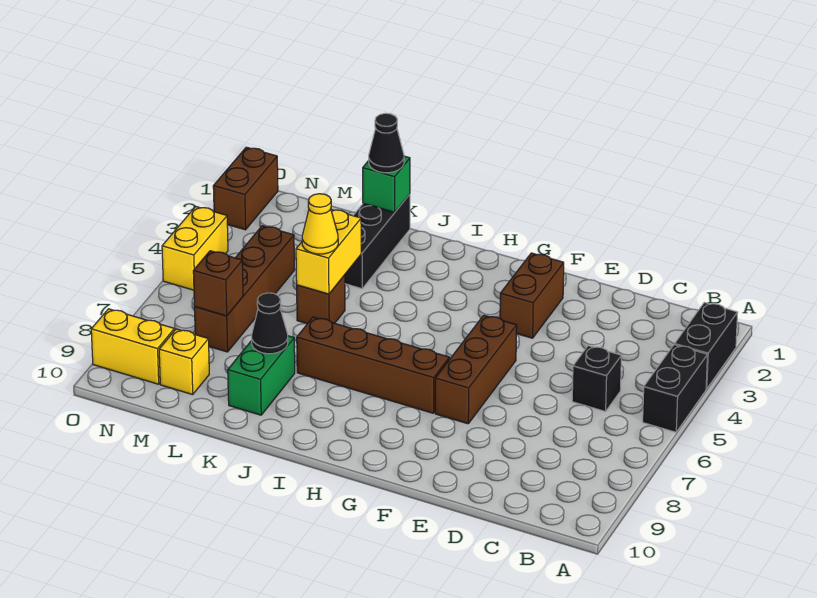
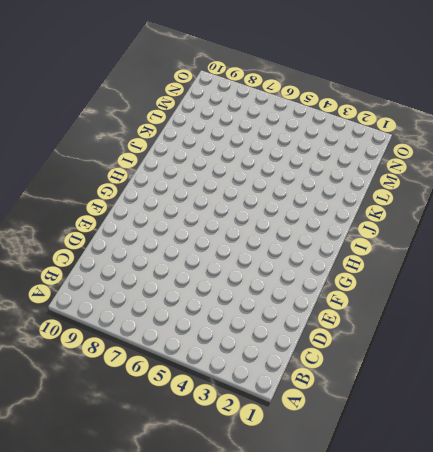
none -> black 1x2 brick [675,302,738,389]
none -> black 1x2 brick [643,345,707,432]
none -> black 1x1 brick [572,346,621,411]

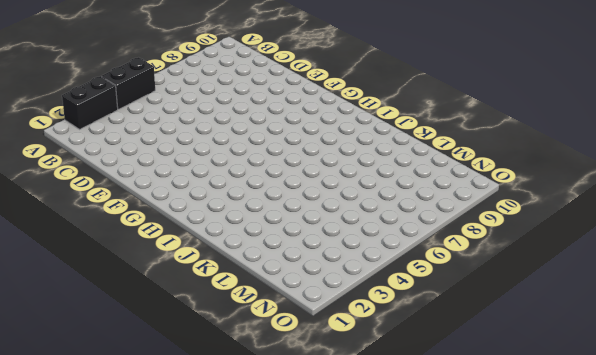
none -> black 1x1 brick [572,346,621,411]
none -> brown 1x2 brick [500,253,564,338]
none -> brown 1x3 brick [435,315,517,424]

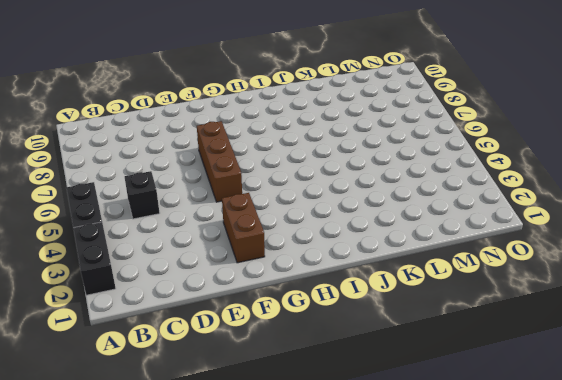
none -> brown 1x4 brick [297,317,449,413]
none -> black 1x3 brick [345,194,410,289]
none -> brown 1x1 brick [297,275,345,324]

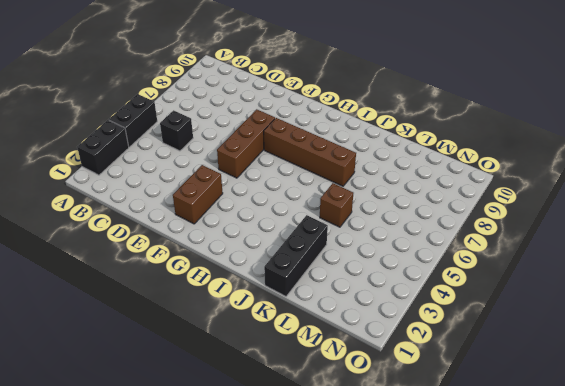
none -> green 1x2 brick [228,336,295,415]
none -> brown 1x4 brick [194,226,295,352]
none -> yellow 1x1 brick [159,329,209,395]

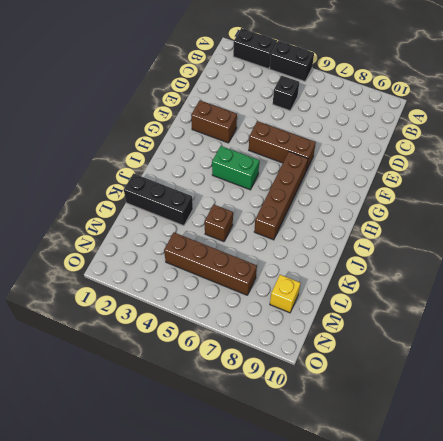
green 1x2 brick [212,146,259,190] -> green 1x2 brick moved to [228,336,295,415]
none -> yellow 1x2 brick [91,309,174,384]
none -> brown 1x2 brick [213,147,278,230]
none -> yellow 1x2 brick [162,207,228,290]

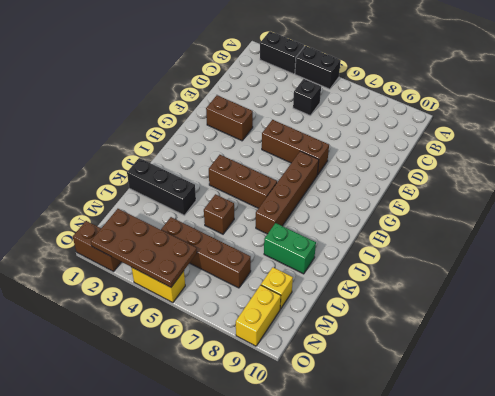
brown 1x3 brick [209,155,277,208] -> none
brown 2x4 plate [91,209,197,287] -> none
none -> green 1x1 brick [363,156,410,212]
none -> yellow 1x2 brick [296,210,361,294]
none -> black 1x1 cone [252,293,288,354]

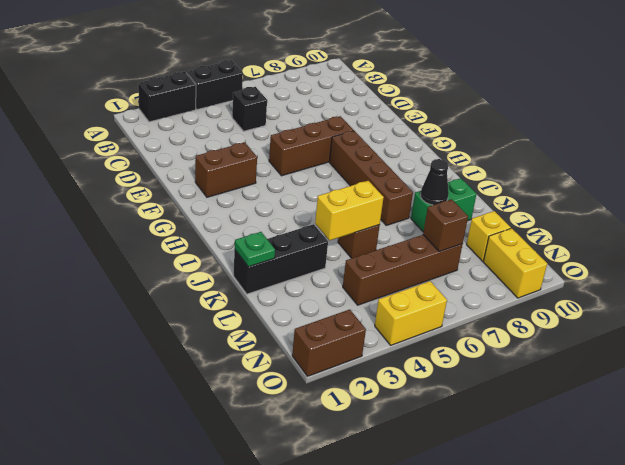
green 1x1 plate [235,232,275,267] -> green 1x1 brick [363,156,410,212]
none -> black 1x1 cone [369,113,404,173]
none -> yellow 1x1 cone [302,194,338,254]

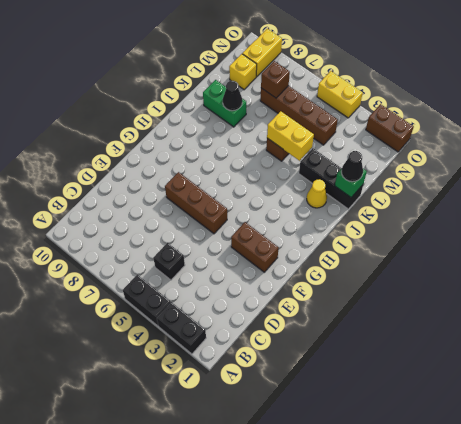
yellow 1x1 cone [307,179,327,208] -> yellow 1x1 cone moved to [302,194,338,254]
none -> brown 1x4 brick [297,317,449,413]

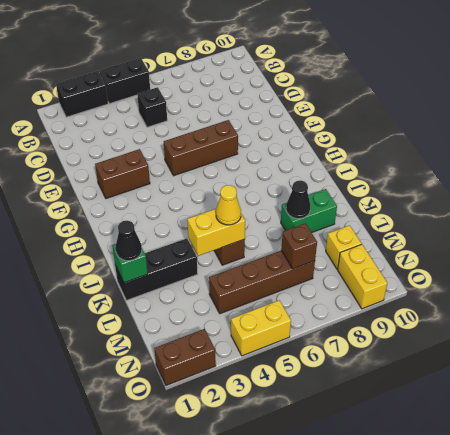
none -> brown 1x4 brick [297,317,449,413]

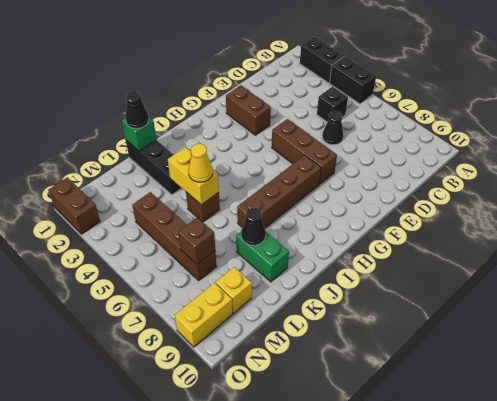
black 1x1 cone [322,111,343,145] -> none
none -> yellow 1x2 brick [162,207,228,290]

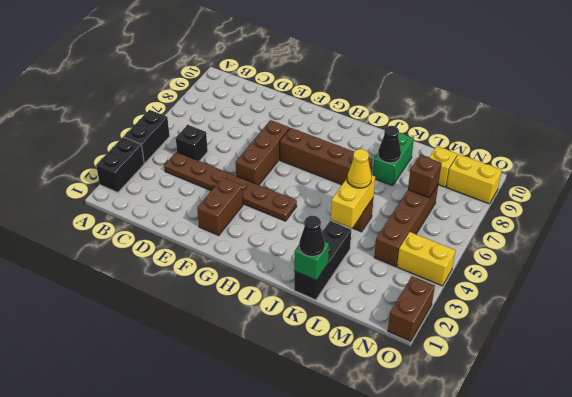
brown 1x6 plate [164,152,297,221] -> none
yellow 1x2 brick [397,232,455,286] -> yellow 1x2 brick turned to [162,207,228,290]

